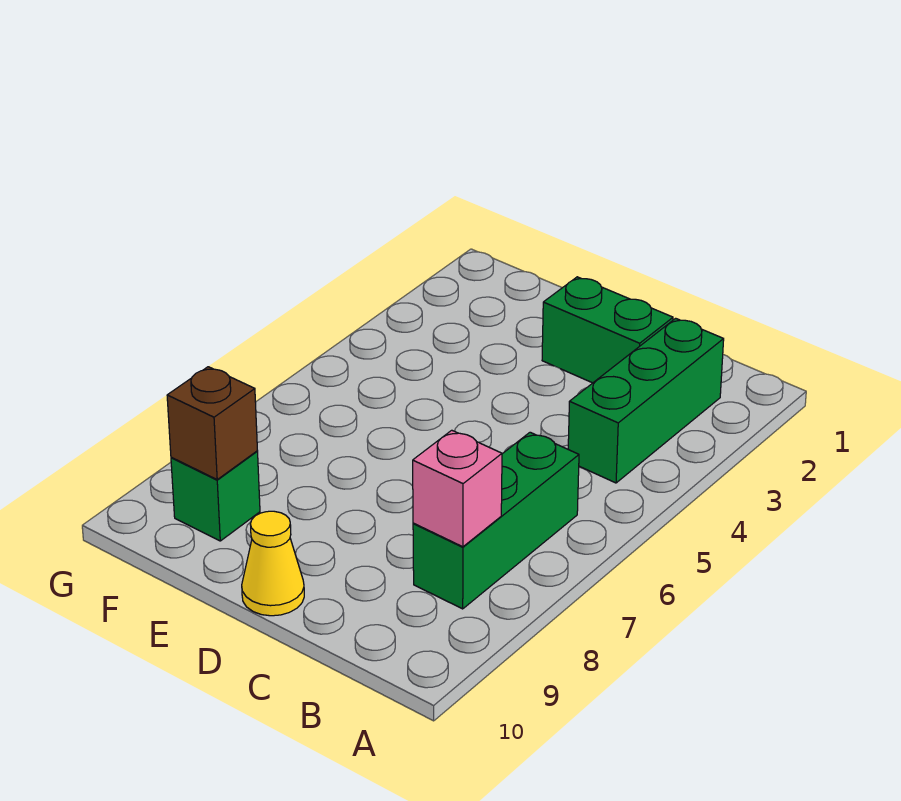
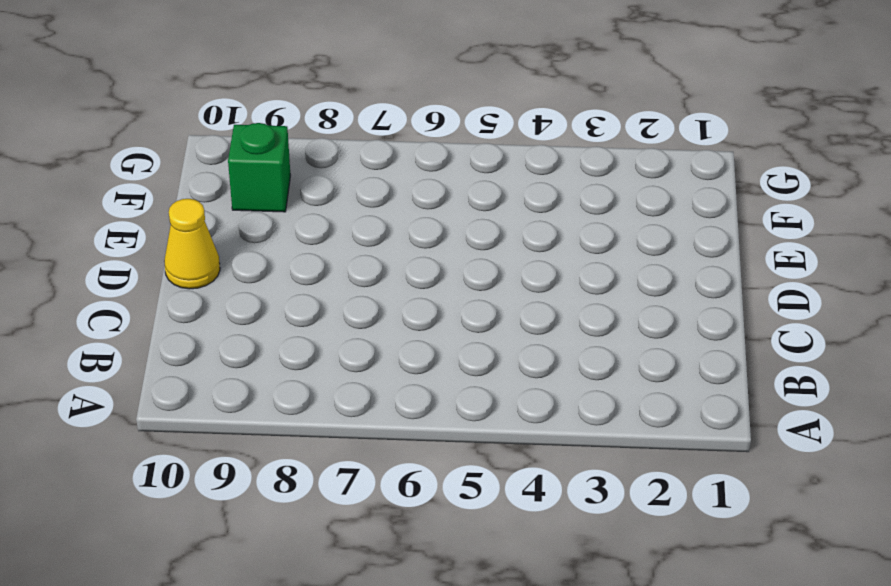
none -> green 1x3 brick [568,318,724,483]
none -> green 1x3 brick [413,432,579,609]

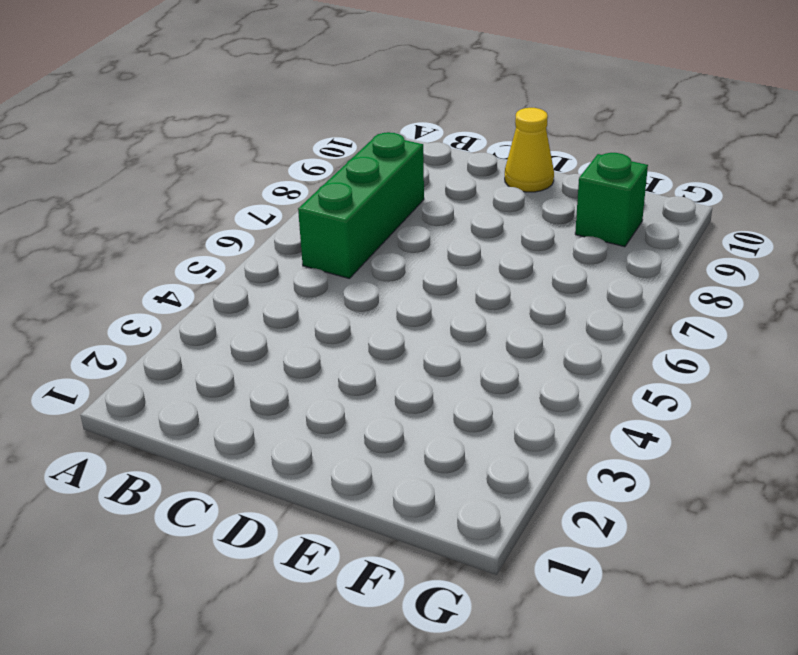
none -> green 1x3 brick [568,318,724,483]
none -> green 1x2 brick [542,277,673,383]

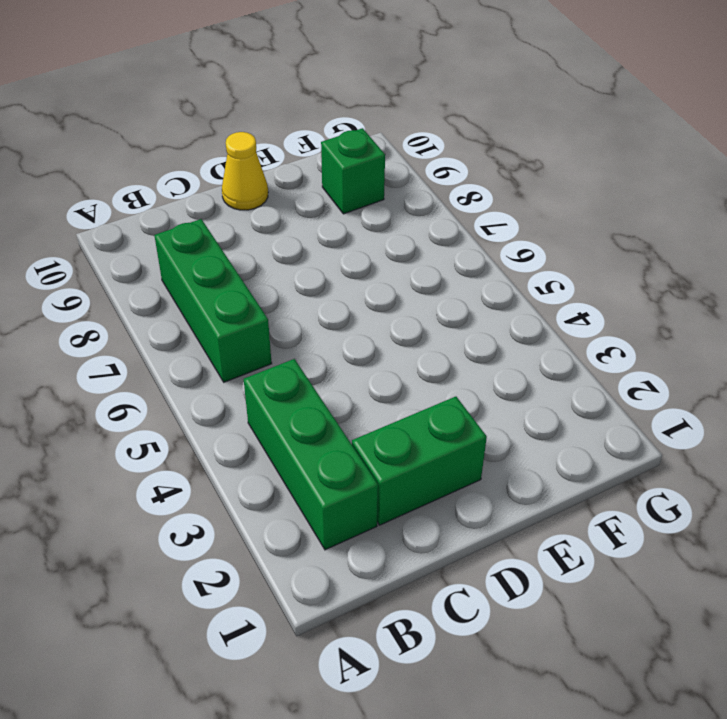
none -> pink 1x1 brick [413,430,502,547]
none -> brown 1x1 brick [167,367,257,479]

